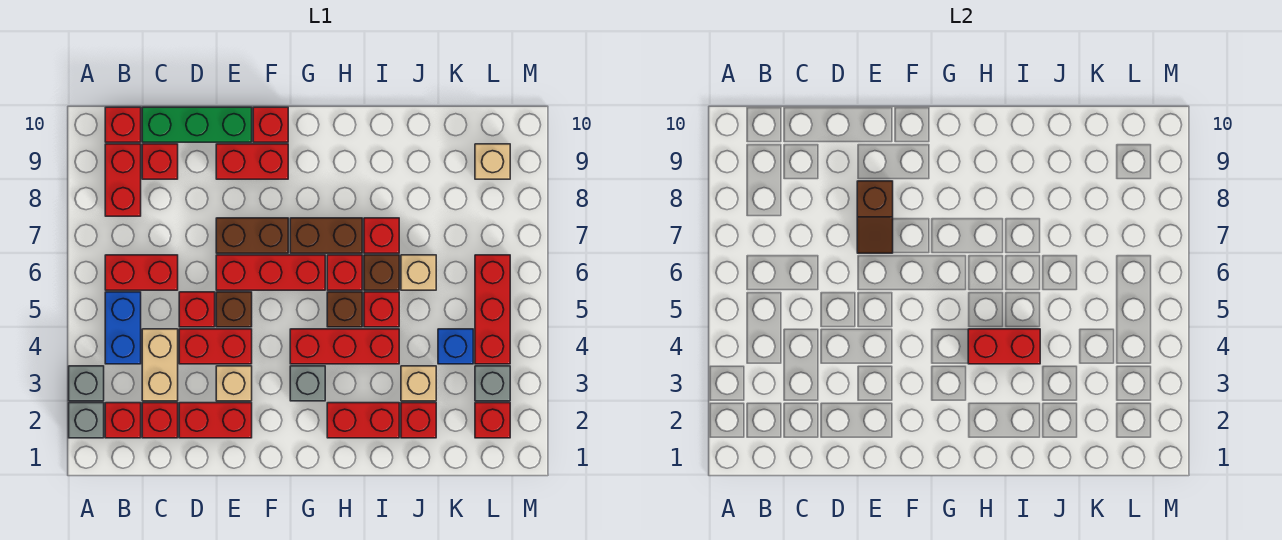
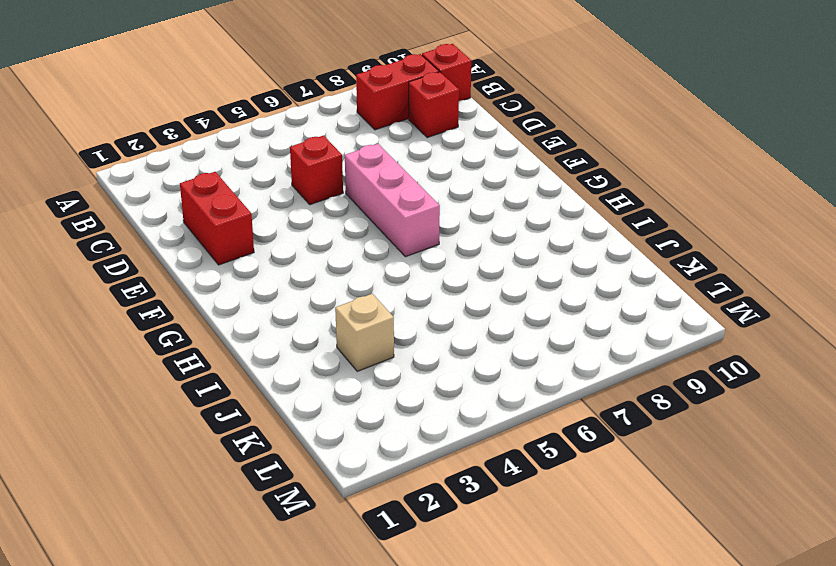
pink 1x3 brick [345,144,440,257] -> red 1x3 brick [216,255,325,290]
none -> grey 1x1 brick [69,403,104,438]
none -> grey 1x1 brick [69,366,104,401]
none -> red 1x1 brick [105,403,141,438]
none -> blue 1x2 brick [105,292,141,364]

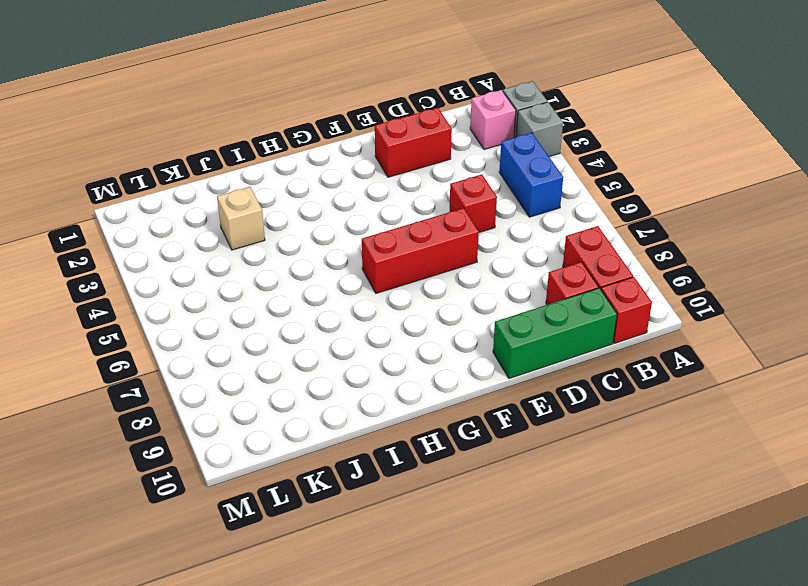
pink 1x1 brick [470,90,516,149] -> red 1x1 brick [105,403,141,438]
none -> red 1x2 brick [105,255,178,290]
none -> red 1x1 brick [142,403,178,438]
none -> tan 1x2 brick [142,329,178,401]
none -> red 1x2 brick [179,329,252,364]

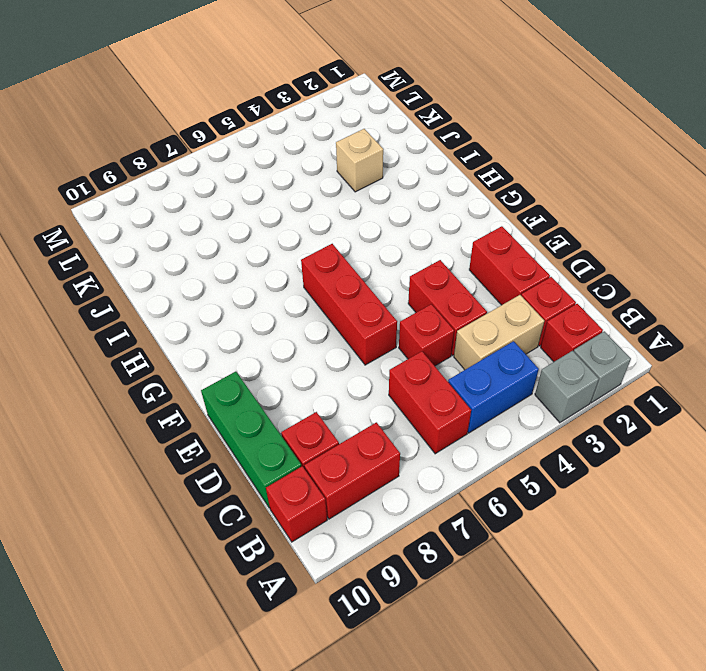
none -> tan 1x1 brick [216,366,252,401]
none -> brown 1x1 brick [216,292,252,327]
none -> brown 1x2 brick [216,218,288,253]
none -> red 1x2 brick [216,144,288,179]

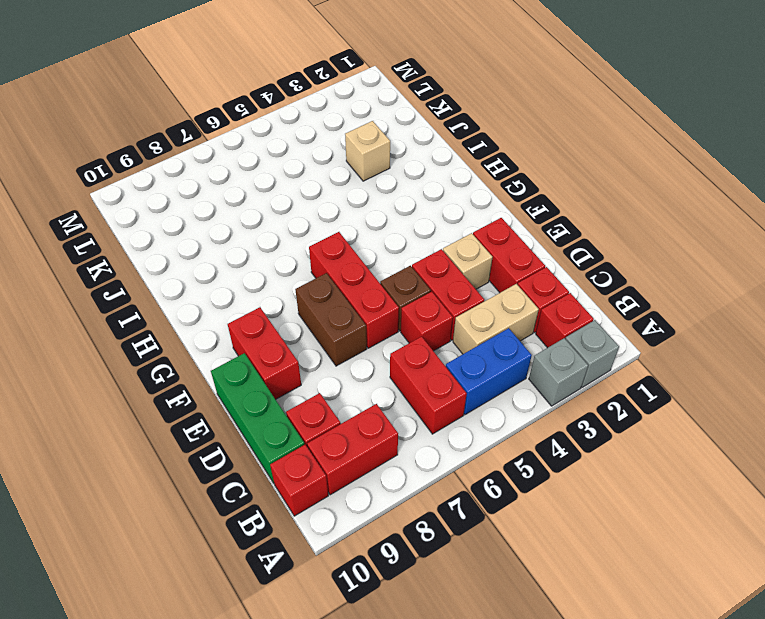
none -> red 1x1 brick [253,107,288,142]
none -> grey 1x1 brick [290,366,325,401]
none -> red 1x3 brick [290,329,399,364]
none -> brown 1x2 brick [290,218,362,253]

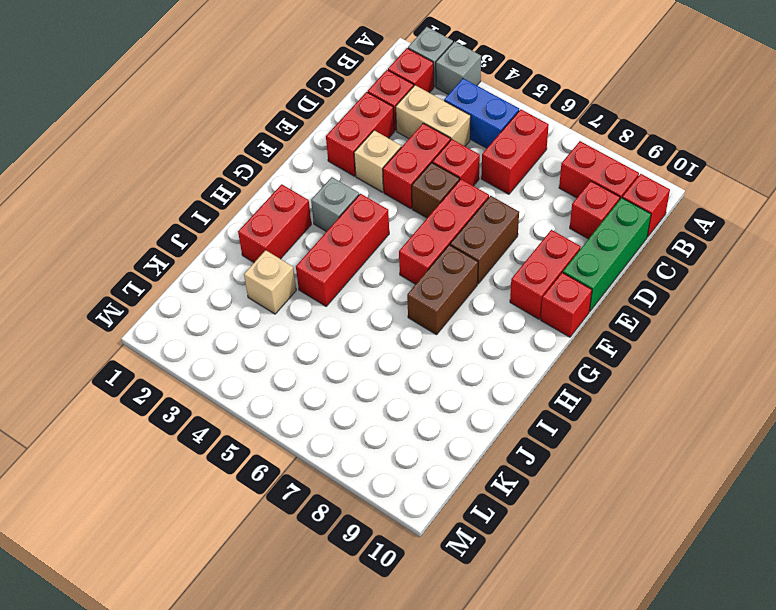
none -> brown 1x1 brick [327,292,362,327]
none -> red 1x1 brick [327,255,362,290]
none -> red 1x1 brick [364,292,399,327]
none -> brown 1x1 brick [364,255,399,290]

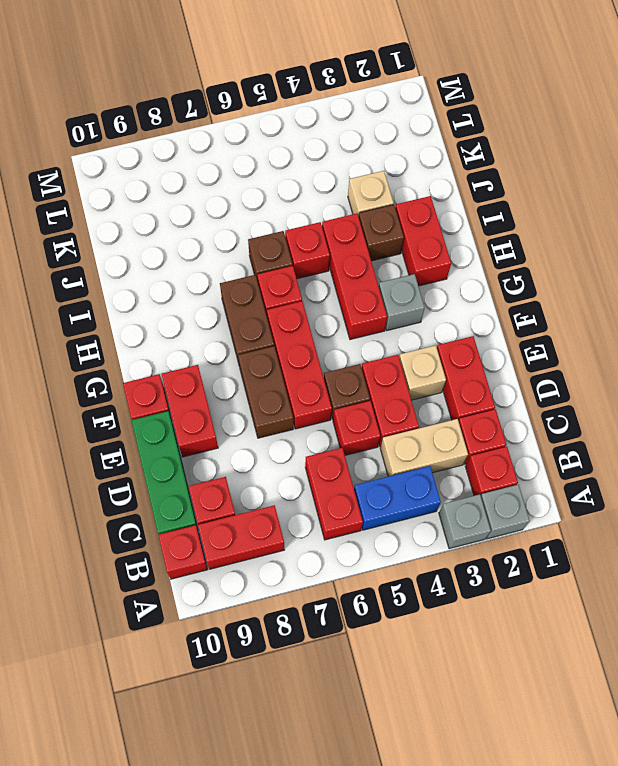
brown 1x1 brick [359,205,404,261] -> brown 1x1 brick moved to [327,292,362,327]
none -> red 1x1 brick [364,218,399,253]
none -> red 1x1 brick [401,403,436,438]
none -> tan 1x1 brick [401,255,436,290]
none -> blue 1x1 brick [438,329,473,364]

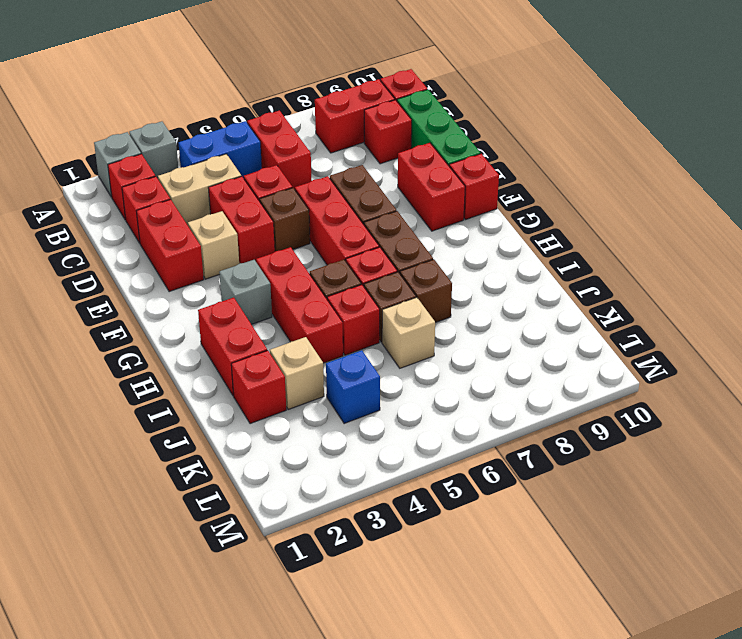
brown 1x1 brick [400,259,452,323] -> red 1x1 brick [364,218,399,253]
none -> red 1x1 brick [475,403,510,438]
none -> grey 1x1 brick [475,366,510,401]
none -> red 1x3 brick [475,255,510,364]
none -> tan 1x1 brick [475,144,510,179]

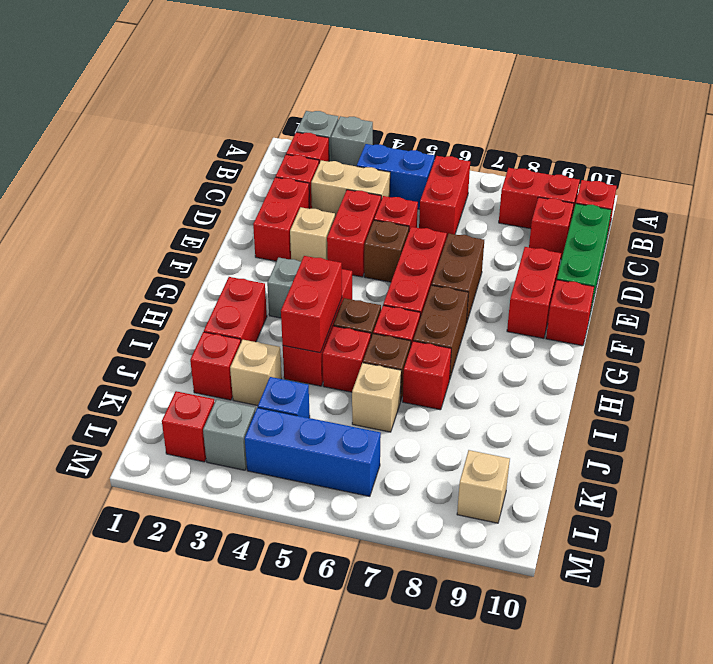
blue 1x3 brick [245,408,381,496] -> red 1x3 brick [475,255,510,364]
none -> brown 1x2 slope [857,181,893,253]

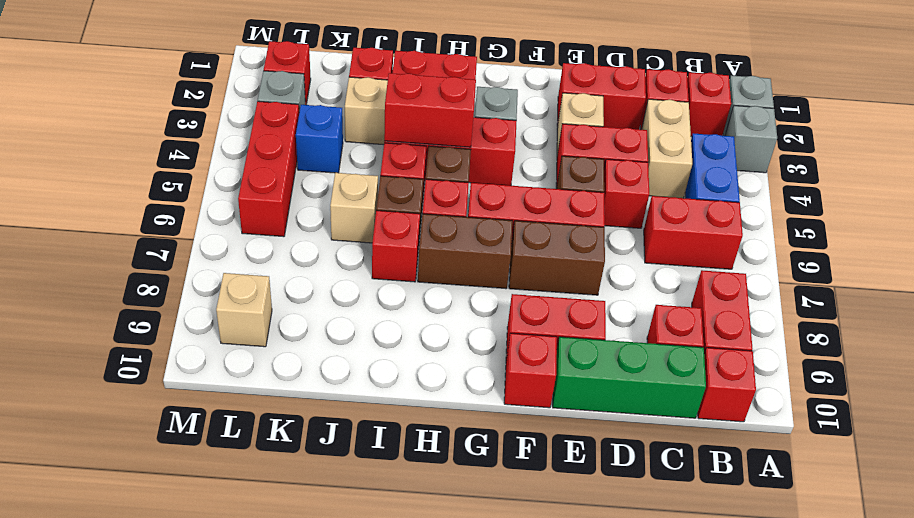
none -> brown 1x2 slope [857,181,893,253]

